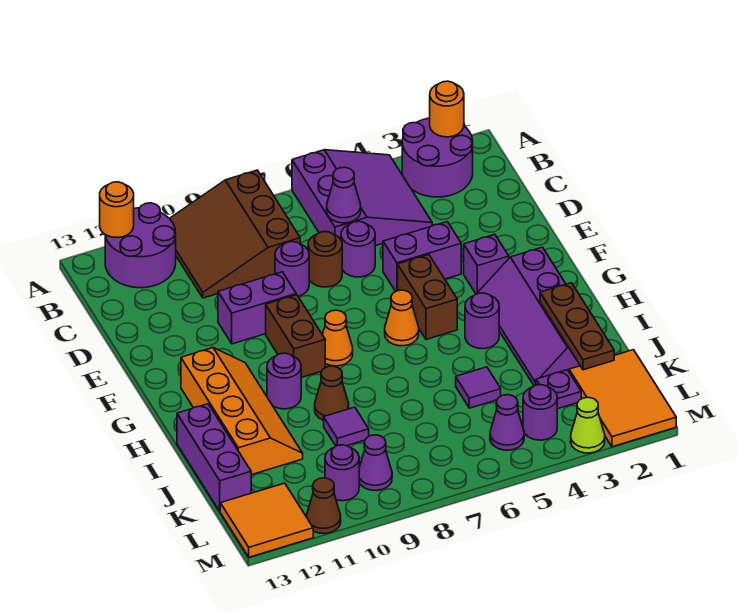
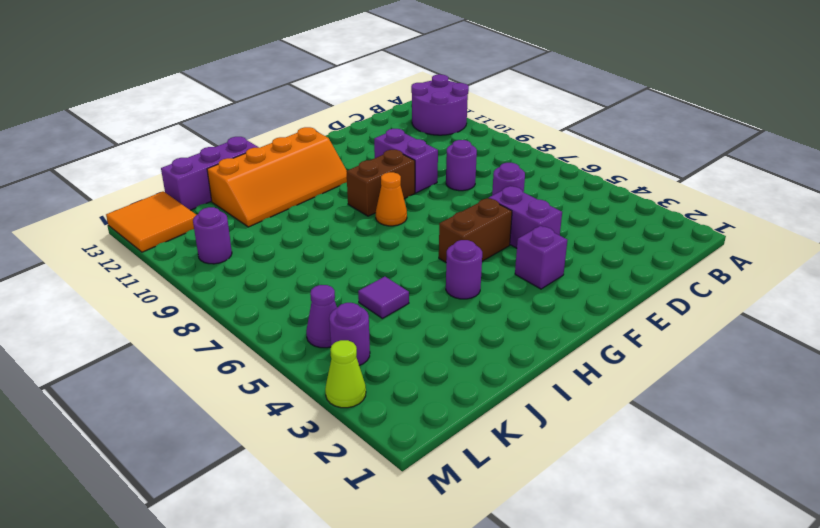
none -> purple 2x2 round brick [402,118,473,197]
none -> purple 3x3 slope [292,150,432,246]
none -> brown 3x3 slope [169,170,300,298]
none -> brown 1x1 round brick [308,232,342,287]

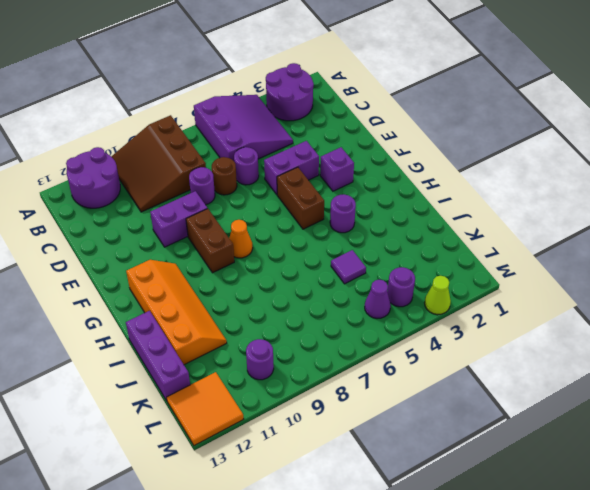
none -> purple 2x4 slope [478,247,580,386]
none -> orange 1x1 cone [385,290,419,346]
none -> purple 1x1 round brick [267,353,301,409]
none -> brown 1x1 cone [315,366,349,420]

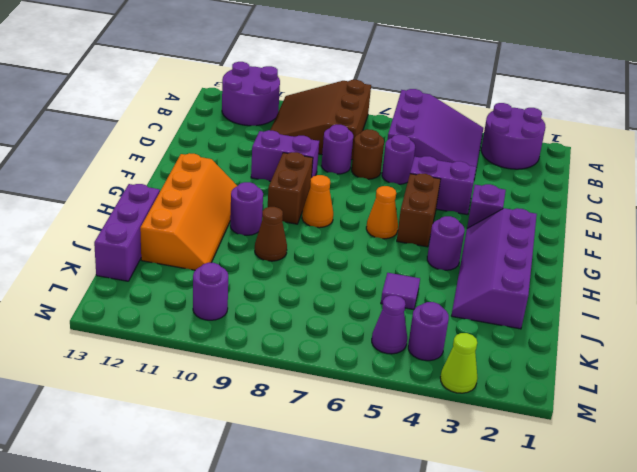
none -> purple 1x1 tile [324,407,369,446]
none -> orange 2x3 tile [569,350,676,447]
none -> purple 1x1 plate [536,370,581,409]
none -> purple 1x1 cone [359,435,392,491]

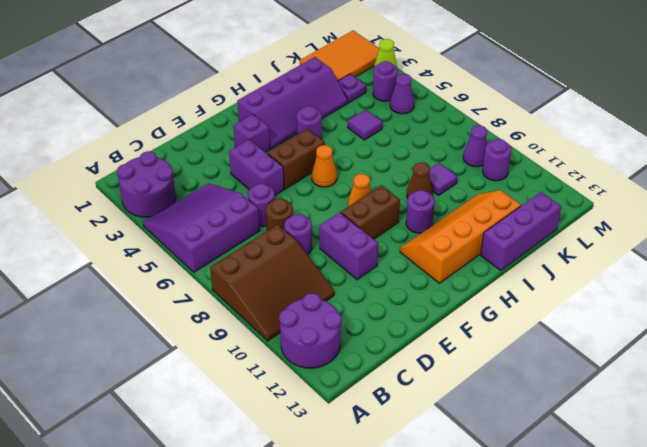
none -> orange 2x2 tile [220,483,313,557]
none -> brown 1x1 cone [307,478,341,534]
none -> orange 1x1 round brick [430,81,464,137]
none -> orange 1x1 round brick [100,182,134,238]

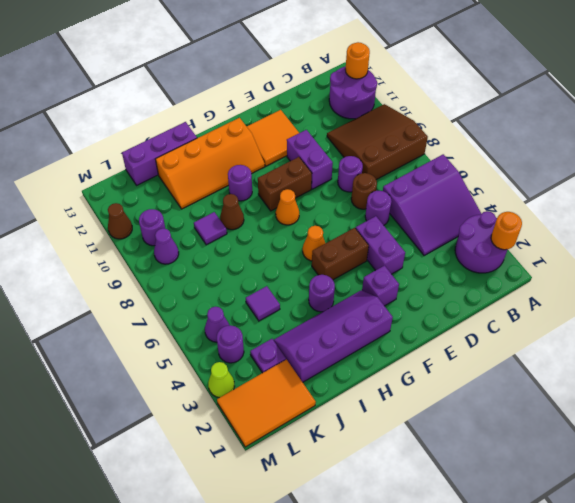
orange 2x2 tile [247,110,299,166] -> orange 2x2 tile moved to [220,483,313,557]
none -> purple 1x1 cone [327,167,361,223]
none -> brown 1x3 plate [540,283,614,370]

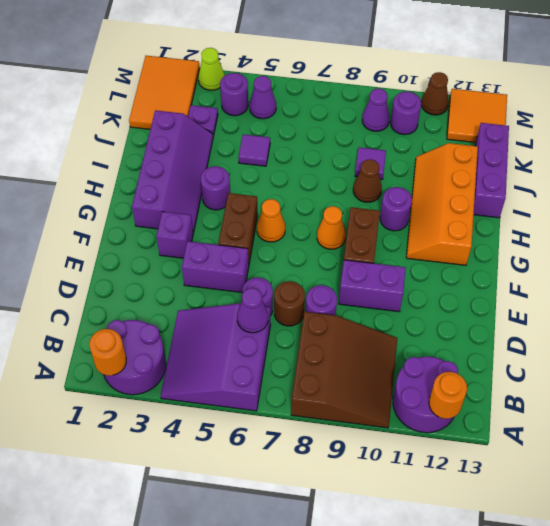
none -> brown 1x3 plate [540,283,614,370]

